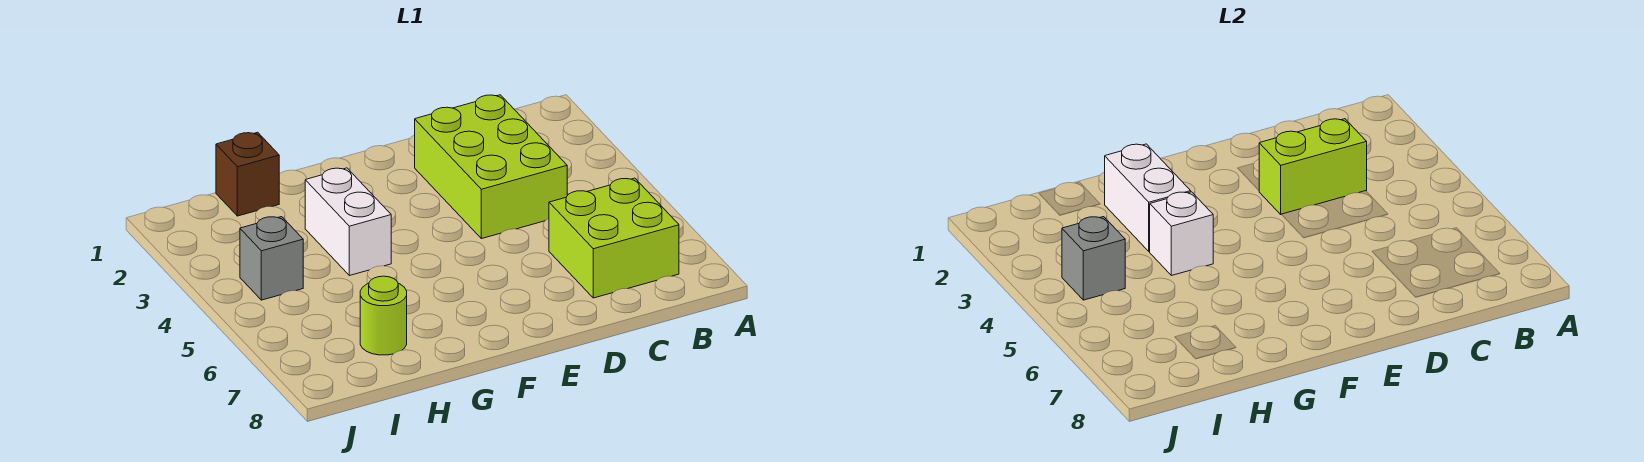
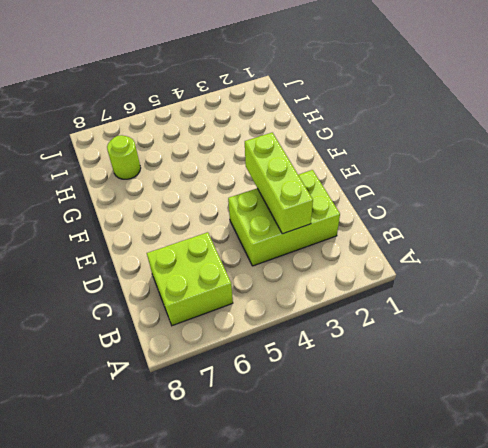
lime 1x3 brick [245,133,313,234] -> lime 1x2 brick [1259,119,1367,214]
none -> white 1x2 brick [305,168,391,276]
none -> brown 1x1 brick [216,132,279,216]

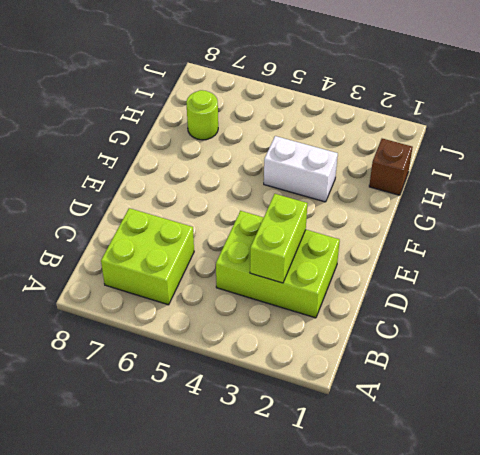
none -> grey 1x1 brick [240,217,303,300]
none -> white 1x2 brick [1105,144,1191,251]

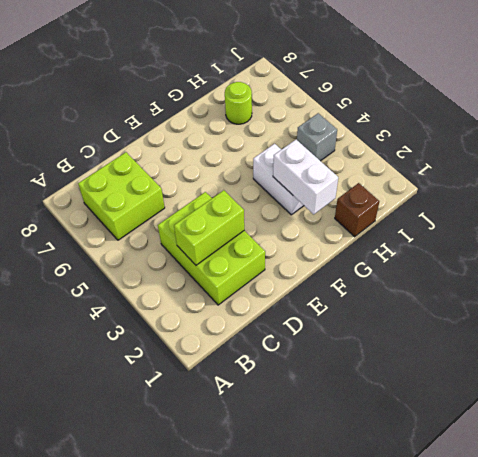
none -> white 1x1 brick [1149,192,1213,276]
none -> grey 1x1 brick [1062,217,1125,300]

